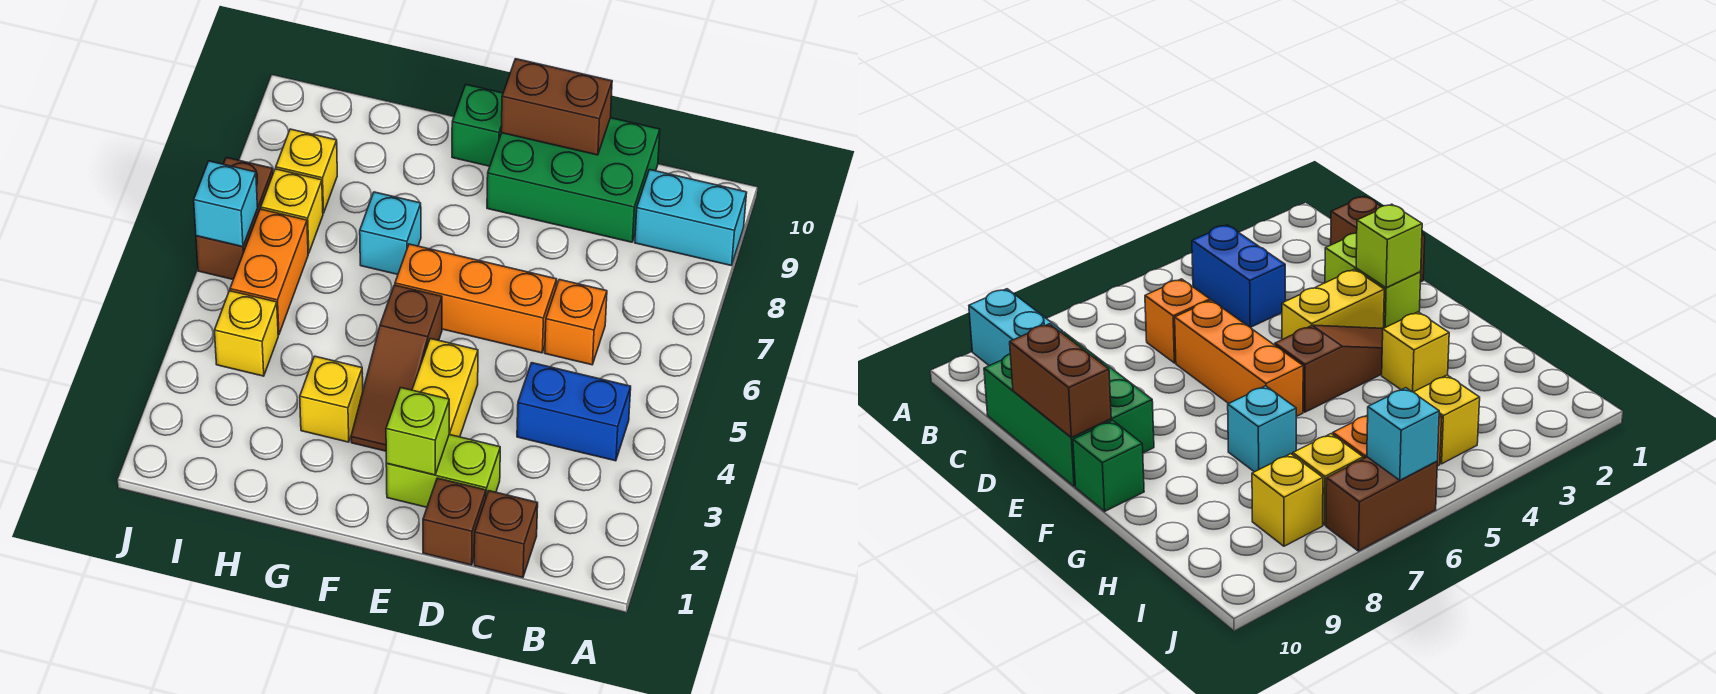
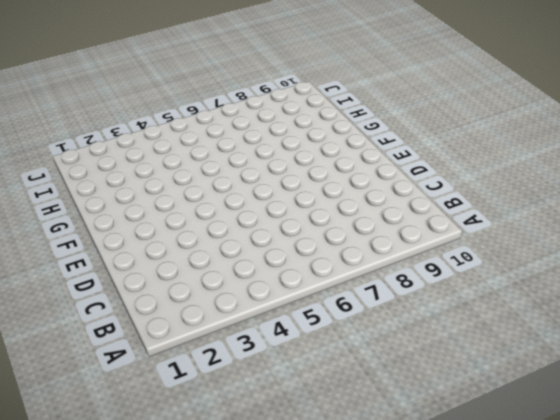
none -> cyan 1x2 brick [635,170,747,266]
none -> blue 1x2 brick [517,363,631,461]
none -> brown 1x1 brick [474,491,538,578]

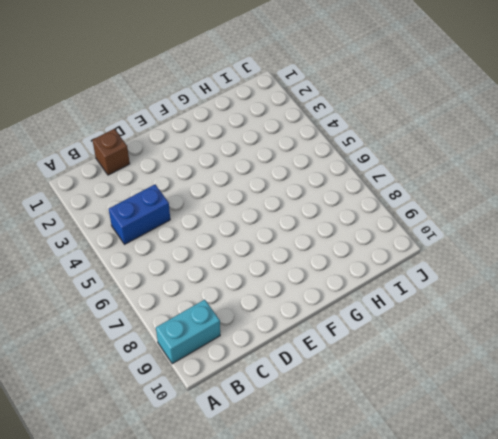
none -> orange 1x1 brick [545,280,607,365]
none -> green 2x3 brick [487,118,660,242]
none -> brown 1x1 brick [423,478,486,565]

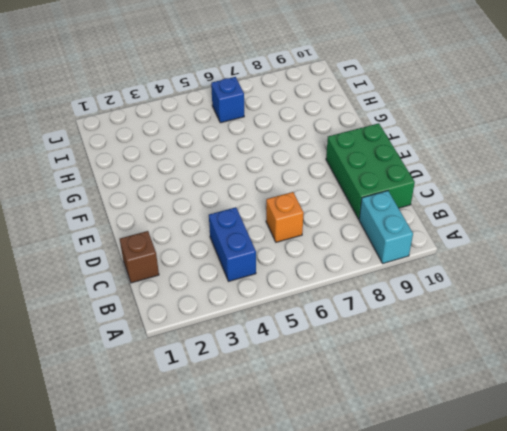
blue 1x1 brick [211,77,244,123] -> orange 1x2 brick [230,209,308,335]
none -> brown 1x1 brick [423,478,486,565]
none -> lime 1x2 brick [386,435,500,507]
none -> orange 1x3 brick [395,244,557,353]

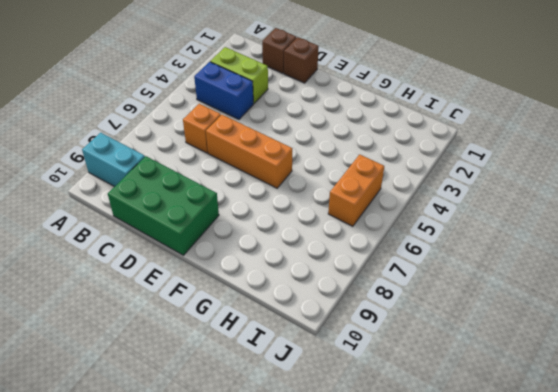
lime 1x2 brick [210,47,268,104] -> lime 1x2 brick moved to [386,435,500,507]
none -> yellow 1x2 brick [412,339,478,437]
none -> brown 1x3 slope [351,285,442,451]
none -> green 1x1 brick [452,85,503,166]

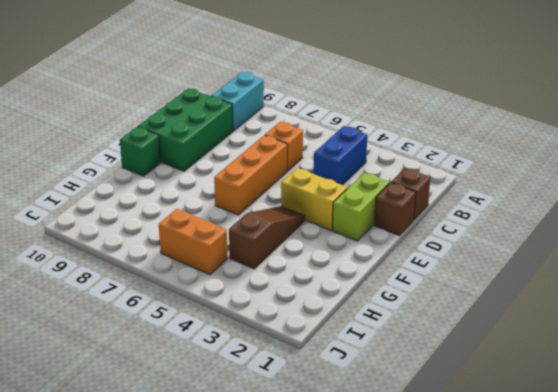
brown 1x3 slope [229,206,305,269] -> brown 1x3 slope turned to [351,285,442,451]
none -> yellow 1x1 brick [300,356,363,442]
none -> cyan 1x1 brick [360,192,421,274]
none -> yellow 1x1 brick [214,291,278,376]

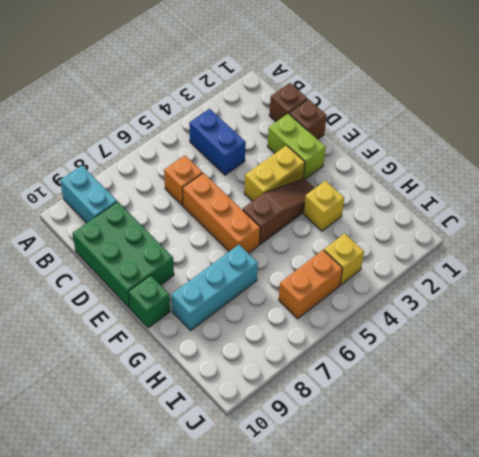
cyan 1x3 brick [171,245,258,330] -> cyan 1x1 brick [360,192,421,274]
none -> yellow 1x1 brick [261,169,323,253]
none -> yellow 1x1 brick [276,129,337,213]
none -> brown 1x2 brick [196,157,273,279]

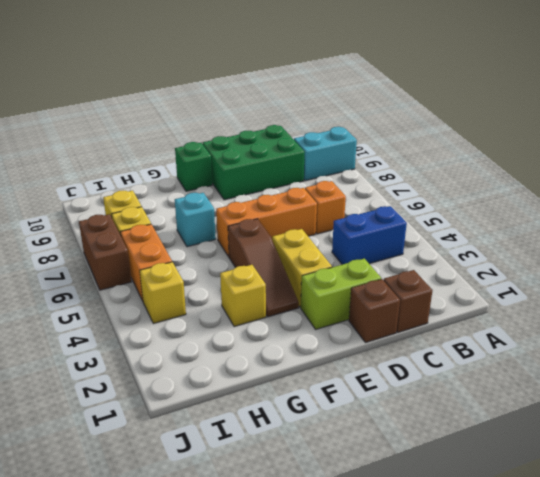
none -> brown 1x2 brick [501,59,612,155]
none -> lime 1x1 brick [386,388,449,475]
none -> cyan 1x1 brick [194,161,258,247]

